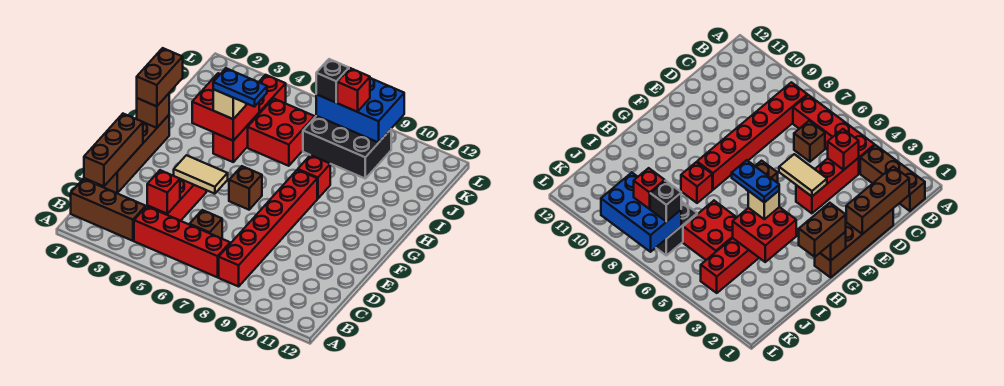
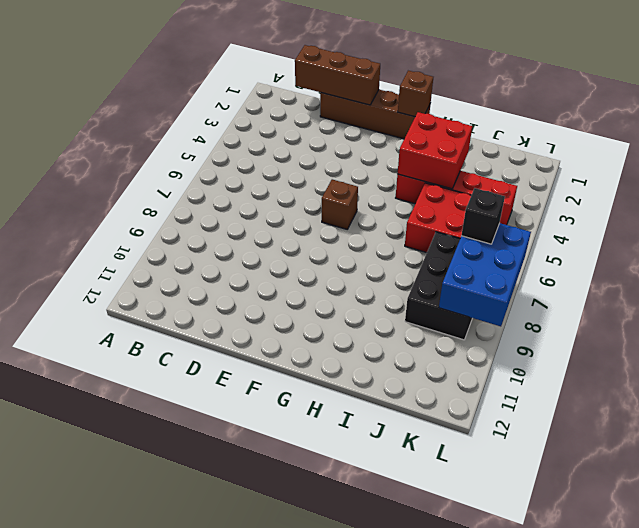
none -> brown 1x3 brick [71,179,146,241]
none -> red 1x4 brick [134,206,230,277]
none -> red 1x6 brick [219,170,317,286]

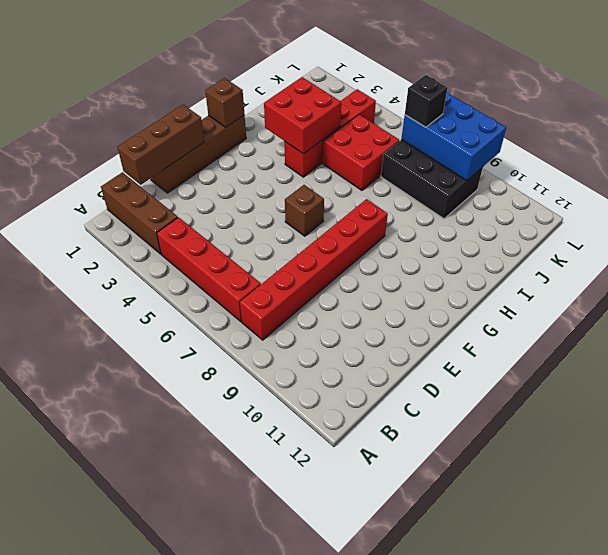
none -> red 1x3 brick [147,179,206,221]
none -> brown 1x1 brick [190,210,222,239]
none -> red 1x1 brick [298,155,330,199]

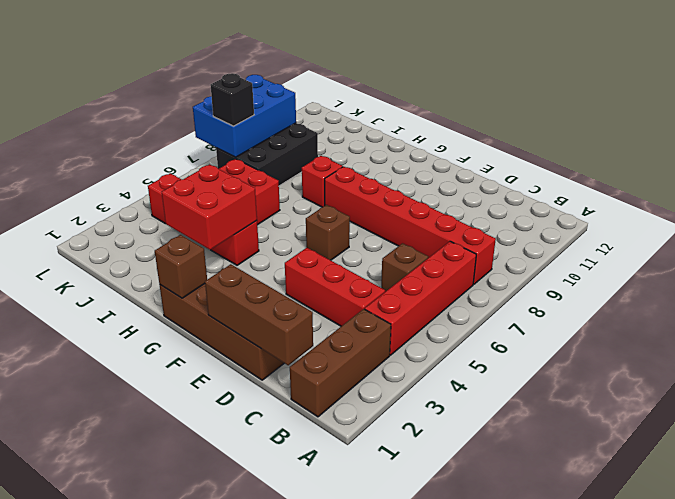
none -> red 1x1 brick [147,170,180,214]
none -> tan 1x2 tile [174,155,228,194]
none -> brown 1x2 brick [137,48,183,106]

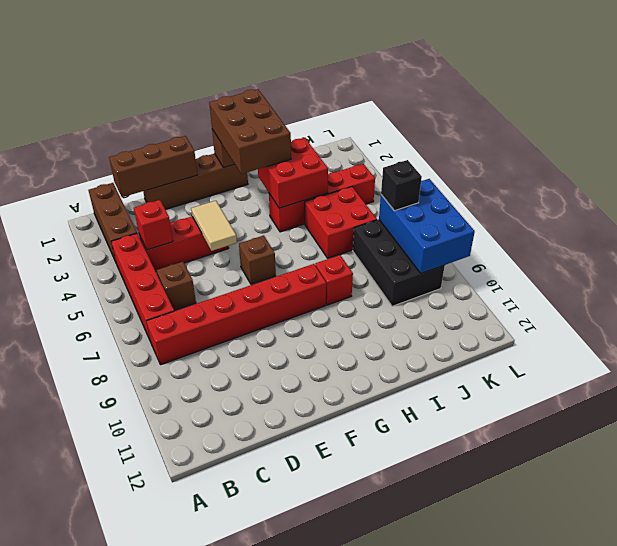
brown 2x3 brick [209,89,291,174] -> brown 1x2 brick [137,48,183,106]
none -> tan 1x1 brick [213,89,246,119]
none -> red 1x1 brick [337,68,370,112]
none -> blue 1x2 plate [213,68,267,107]

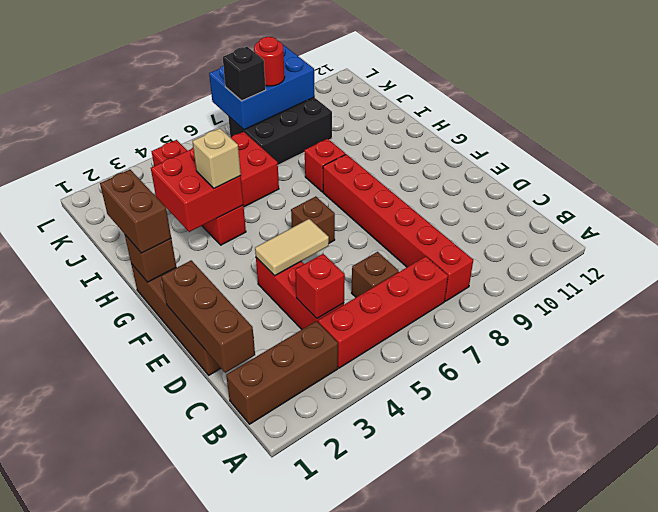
red 1x1 round brick [254,37,285,86] -> red 1x1 brick [337,68,370,112]
none -> blue 1x2 plate [213,68,267,107]

